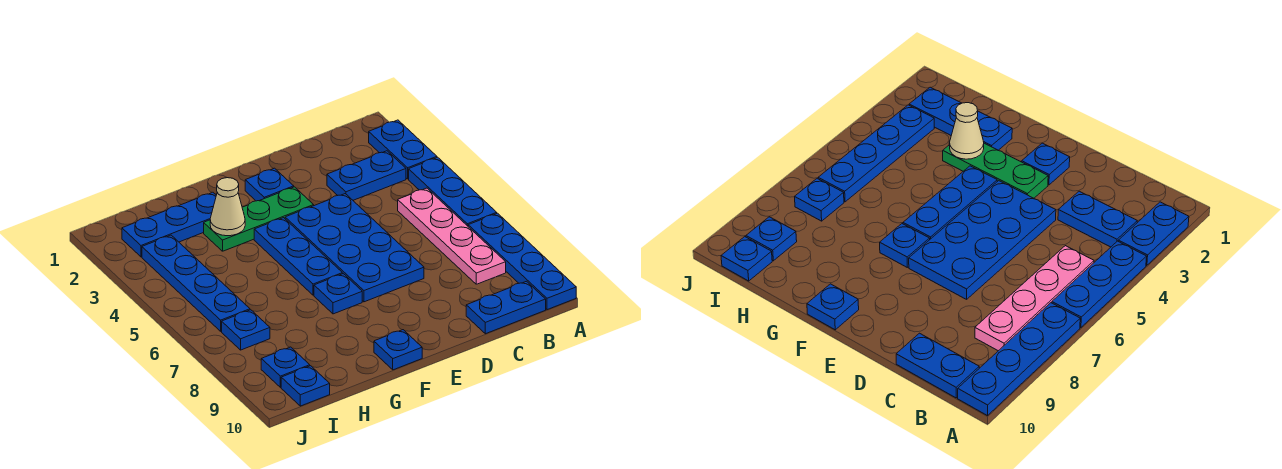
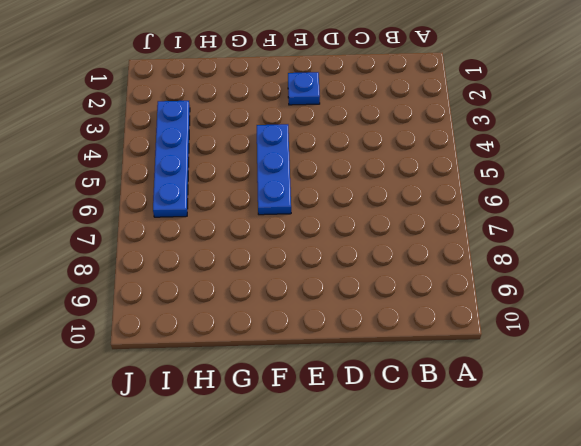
none -> blue 1x2 plate [369,120,437,179]
none -> blue 1x3 plate [409,157,497,226]
none -> blue 1x4 plate [468,213,576,310]

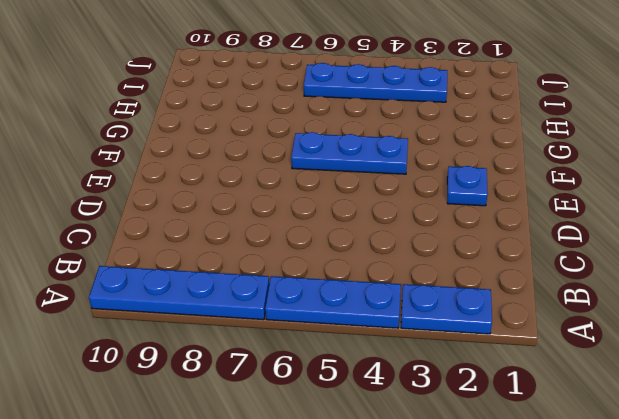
none -> blue 1x2 plate [327,151,406,200]
none -> pink 1x4 plate [398,188,506,284]
none -> blue 1x2 plate [466,281,546,334]

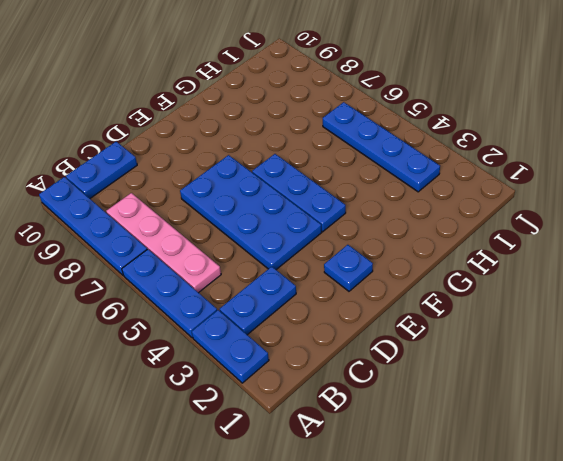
none -> green 1x3 plate [204,187,314,251]
none -> blue 1x1 plate [314,274,362,314]
none -> blue 1x1 plate [374,330,422,370]

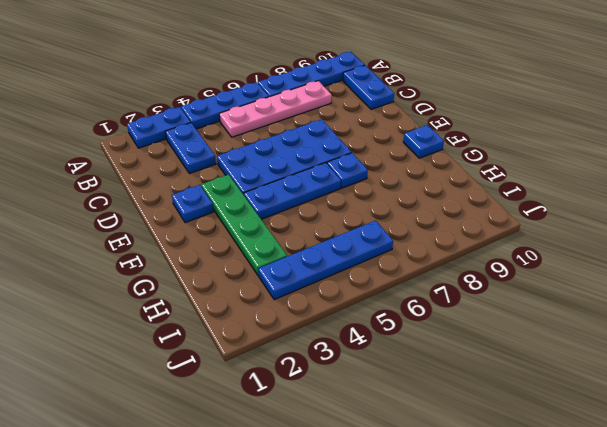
green 1x4 plate [201,174,287,276] -> green 1x3 plate [204,187,314,251]
none -> blue 1x3 plate [122,192,216,257]
none -> blue 1x1 plate [222,310,270,350]
none -> blue 1x1 plate [261,347,310,387]

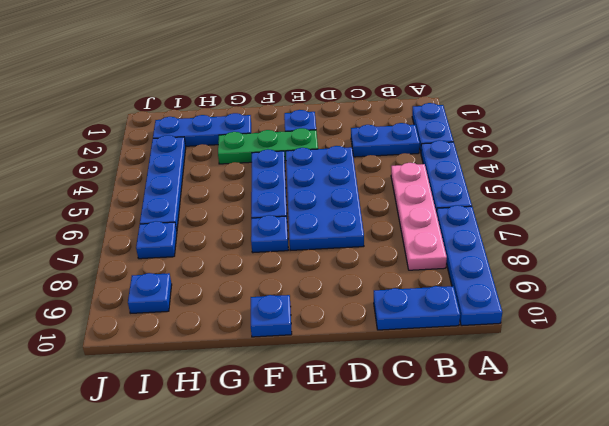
none -> blue 1x1 plate [281,366,330,406]
none -> tan 1x1 cone [210,178,245,236]

